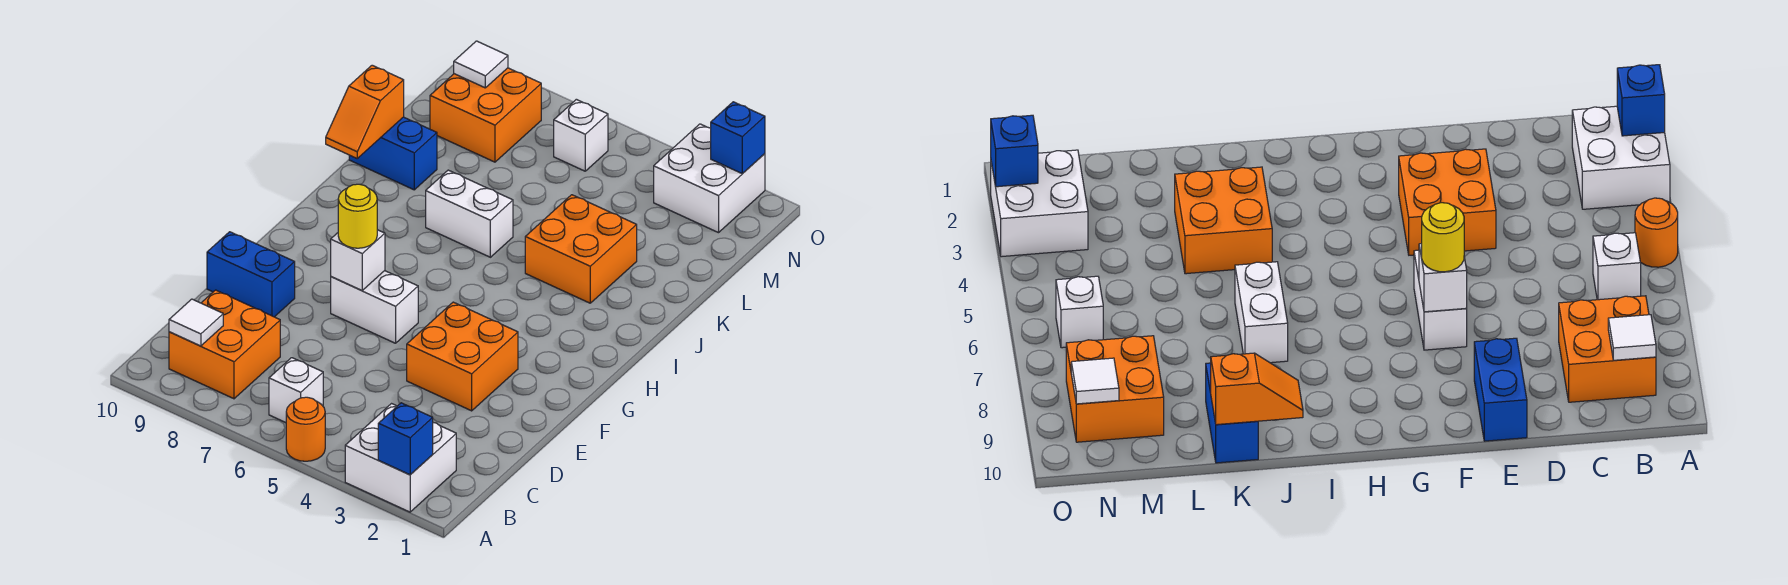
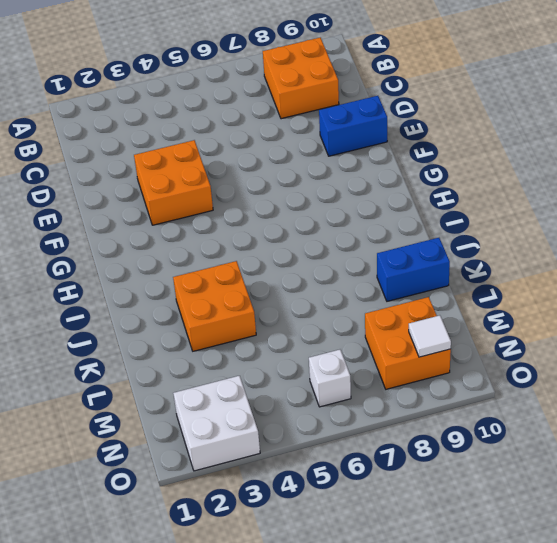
none -> white 2x2 brick [345,404,456,512]
none -> orange 1x1 round brick [286,397,325,461]
none -> white 1x1 brick [269,358,323,423]

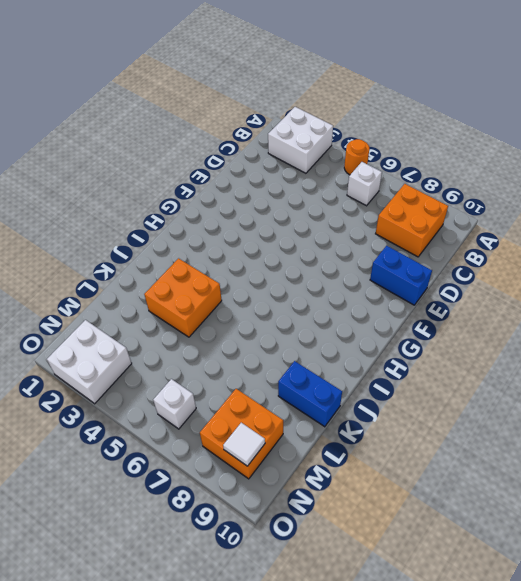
none -> orange 2x2 brick [407,302,518,411]
none -> white 1x2 brick [331,271,418,343]
none -> white 1x2 brick [426,170,513,257]

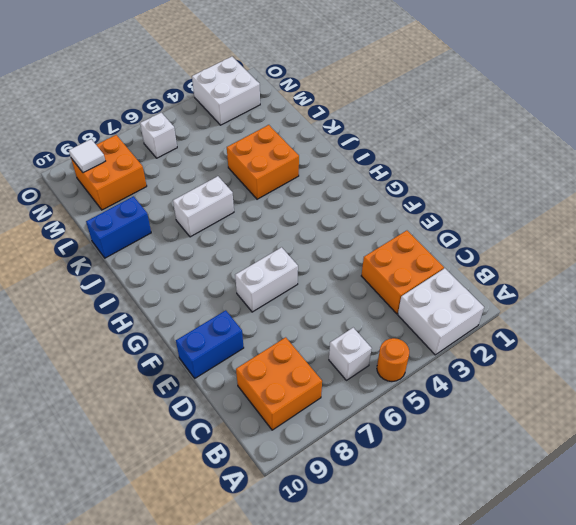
orange 2x2 brick [361,231,444,314] -> orange 2x2 brick moved to [407,302,518,411]
none -> blue 1x1 brick [378,403,433,475]
none -> white 1x1 tile [169,299,223,346]
none -> white 1x1 brick [331,230,385,291]

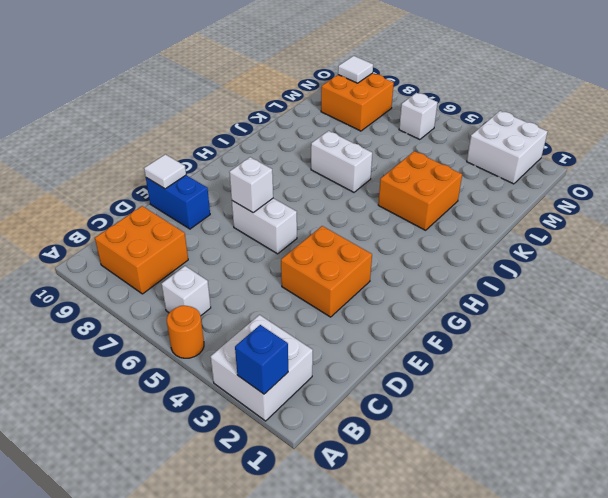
white 1x1 tile [144,154,186,189] -> white 1x1 tile moved to [169,299,223,346]
none -> blue 1x2 brick [349,117,437,190]
none -> orange 1x2 slope [326,65,404,158]
none -> blue 1x1 brick [711,102,765,174]

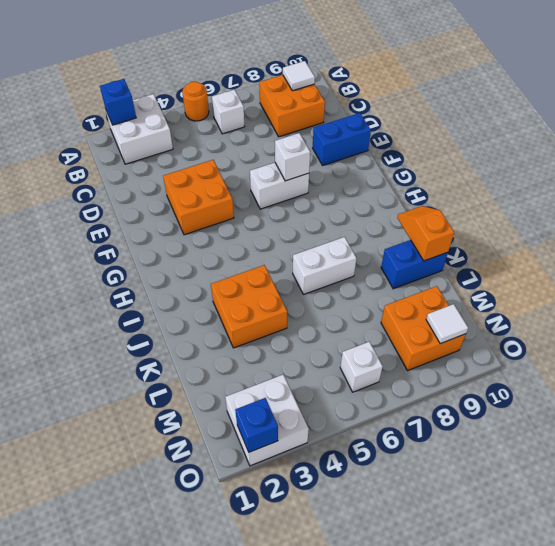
none -> yellow 1x1 round brick [338,184,377,248]

